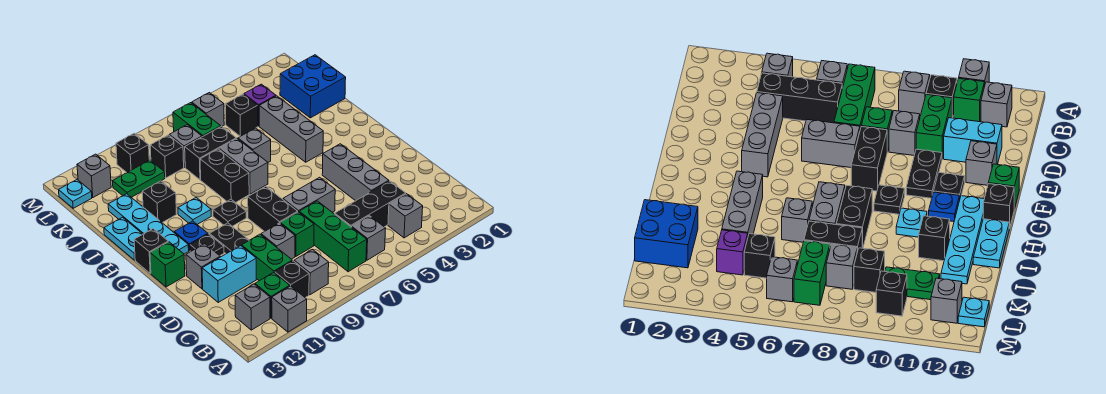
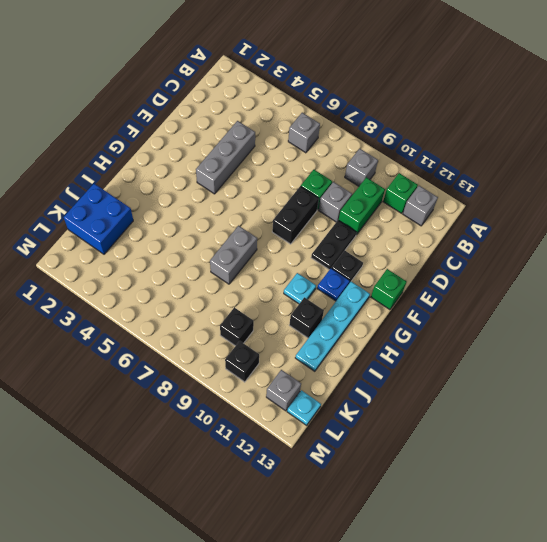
none -> grey 1x1 brick [272,286,307,332]
none -> grey 1x1 brick [388,194,423,238]
none -> green 1x3 brick [299,201,367,272]
none -> black 1x1 brick [275,261,309,298]

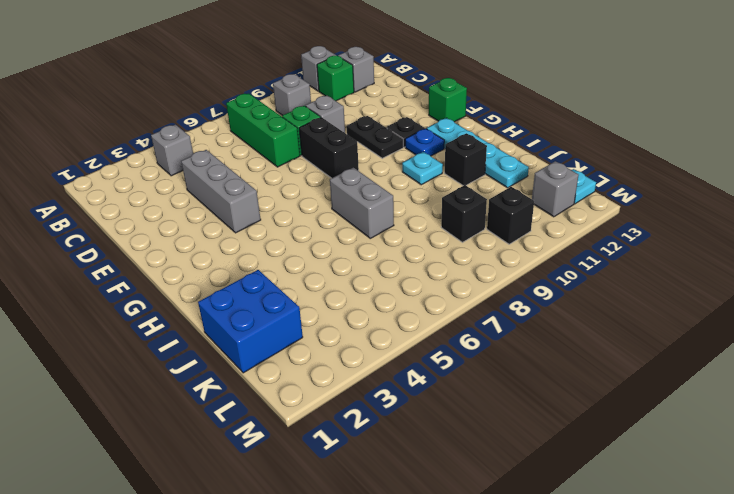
none -> grey 1x1 brick [352,216,386,260]
none -> black 1x1 brick [275,261,309,298]
none -> black 1x3 brick [335,181,406,227]
none -> green 1x2 brick [242,234,292,281]

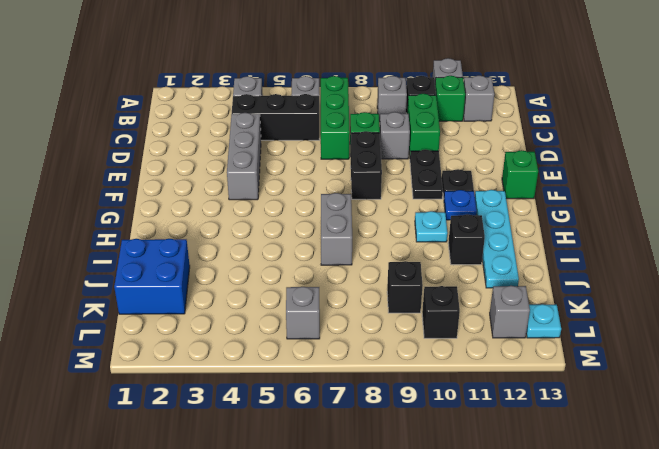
none -> cyan 1x2 brick [202,246,256,302]
none -> grey 1x2 brick [283,177,335,212]
none -> grey 1x1 brick [186,244,220,289]
none -> black 1x1 plate [213,199,246,226]

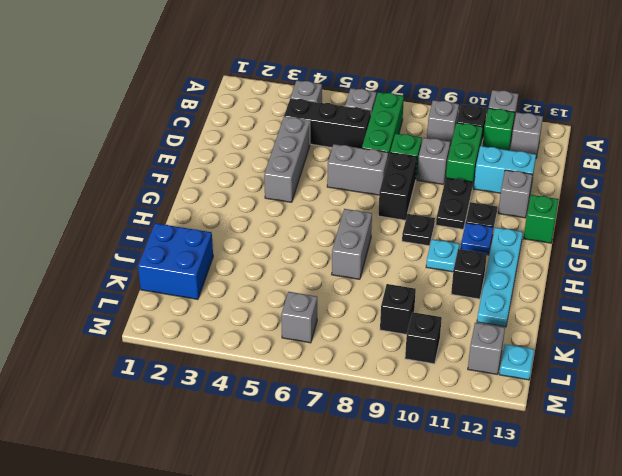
none -> black 1x1 brick [134,229,168,273]
none -> grey 1x3 brick [259,96,323,162]
none -> black 1x2 brick [200,149,249,203]
none -> cyan 1x2 plate [104,217,142,260]

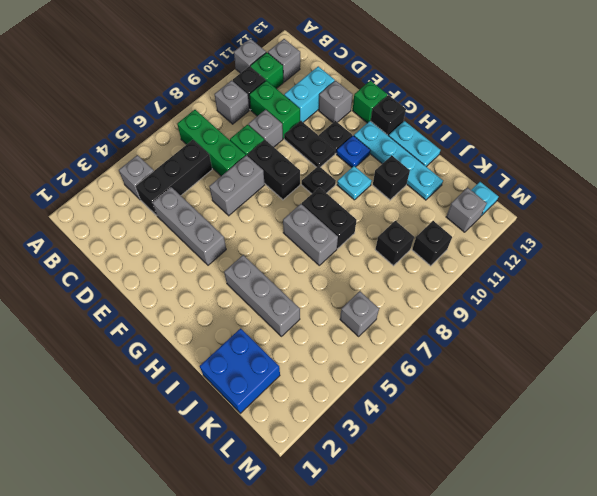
none -> grey 1x1 brick [352,216,386,260]
none -> grey 1x1 brick [238,128,271,162]
none -> black 1x2 brick [185,126,236,180]
none -> purple 1x1 brick [244,84,276,126]

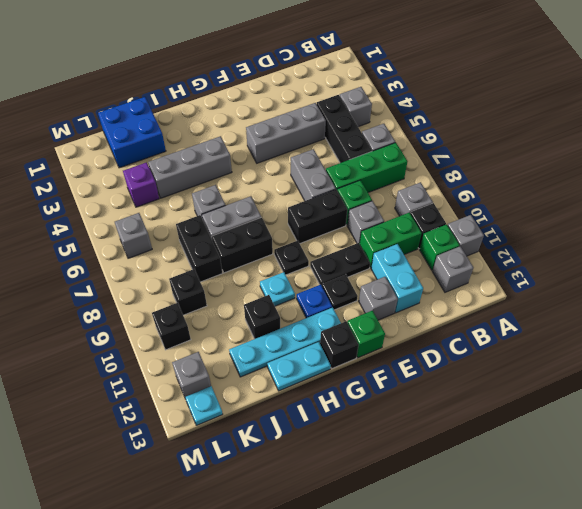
none -> black 1x1 brick [225,94,258,136]
none -> green 1x2 brick [173,103,221,137]
none -> grey 1x1 brick [169,125,202,167]
none -> green 1x2 plate [113,160,165,197]

